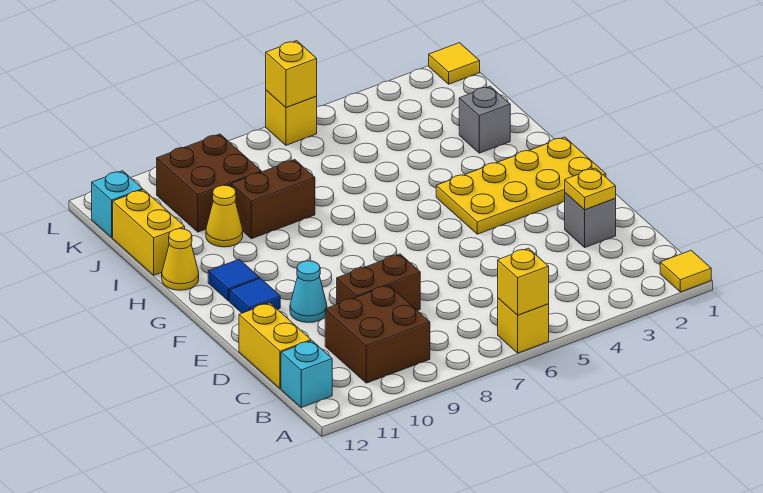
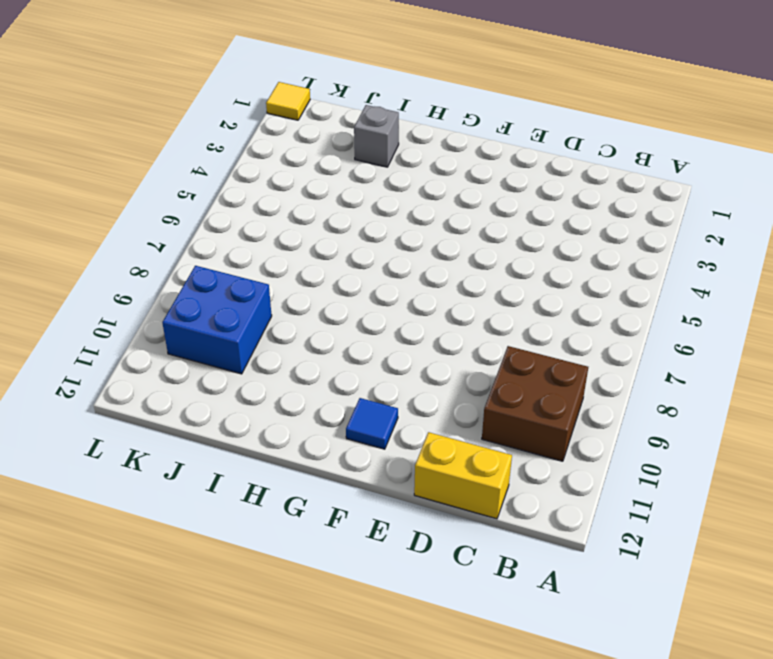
blue 2x2 brick [162,266,272,374] -> brown 2x2 brick [157,134,261,232]
none -> yellow 1x1 tile [660,250,711,292]
none -> yellow 1x1 brick [498,298,549,353]
none -> cyan 1x1 brick [281,341,332,407]

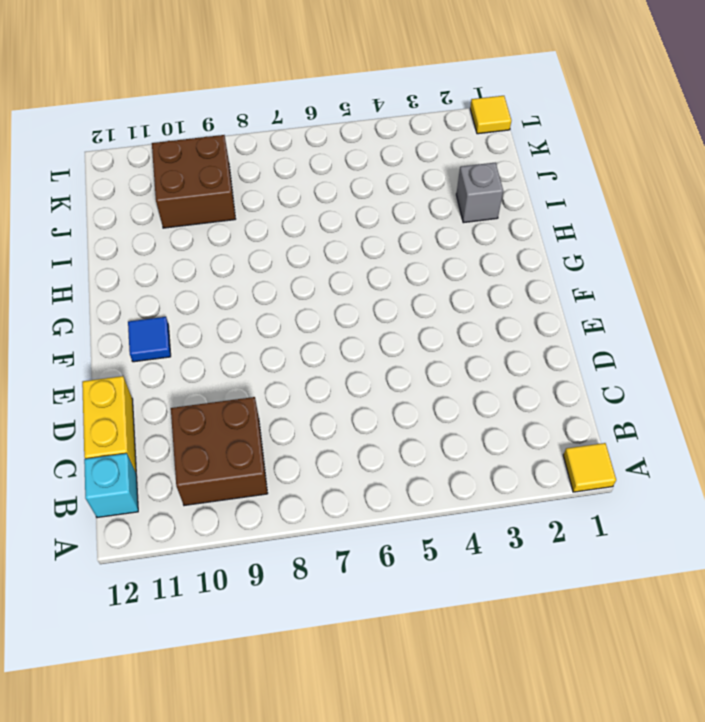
none -> yellow 1x1 brick [498,298,549,353]
none -> grey 1x1 brick [565,193,616,247]
none -> brown 1x2 brick [337,254,420,311]

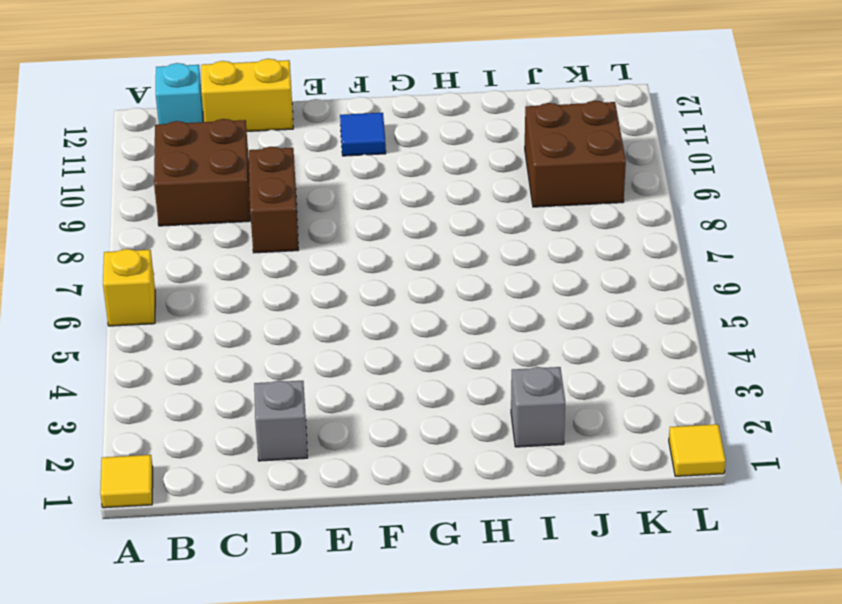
none -> cyan 1x1 cone [290,261,327,322]
none -> yellow 2x4 plate [436,137,606,234]
none -> blue 1x1 tile [208,259,259,301]

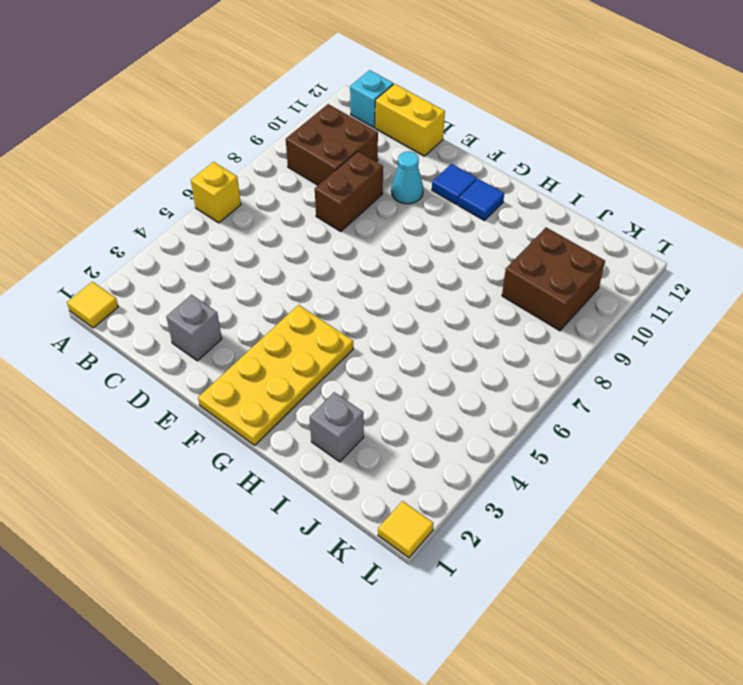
none -> yellow 1x1 cone [162,229,199,290]
none -> brown 1x2 brick [231,160,315,239]
none -> yellow 1x1 cone [206,185,243,247]

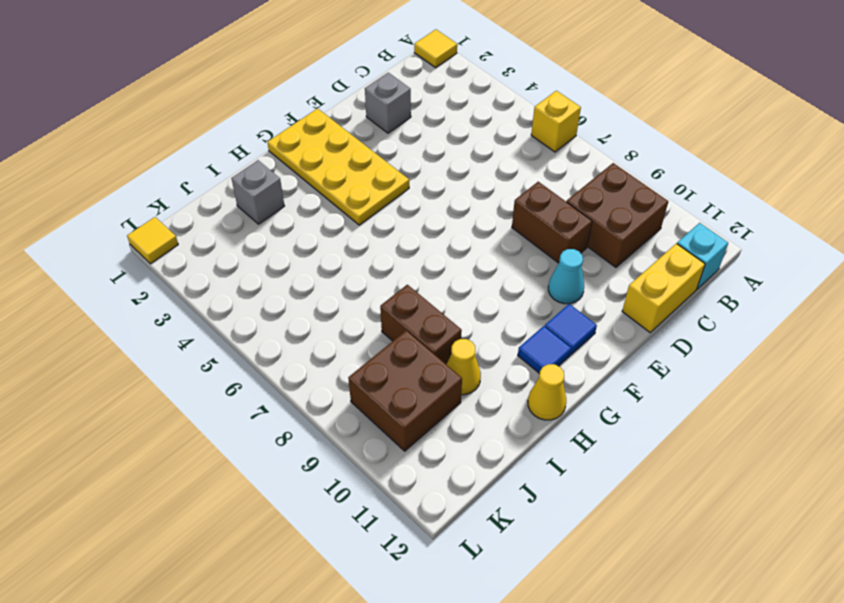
none -> yellow 1x2 brick [113,190,185,275]
none -> cyan 1x1 brick [92,171,143,237]
none -> yellow 1x1 brick [266,90,317,145]

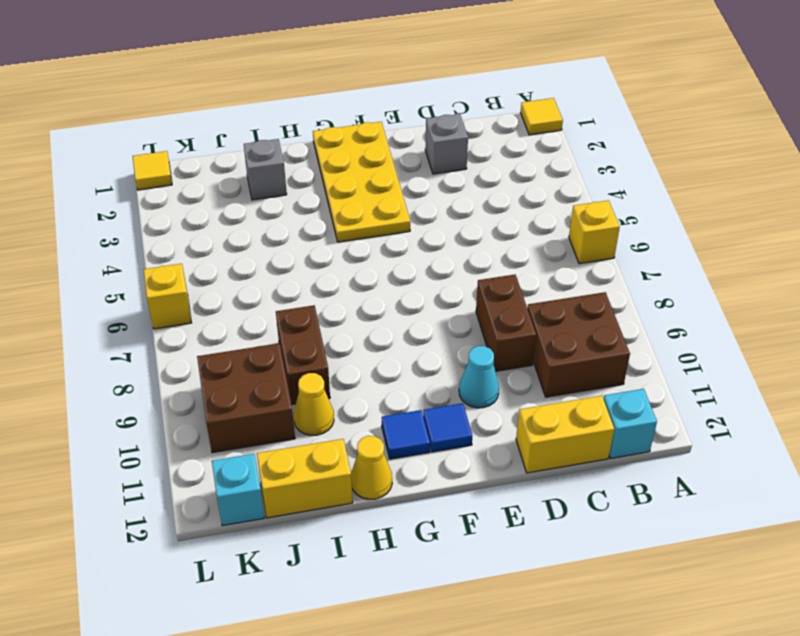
none -> yellow 1x1 brick [498,248,549,315]
none -> yellow 1x1 plate [565,168,616,210]
none -> yellow 1x1 brick [266,41,317,108]

